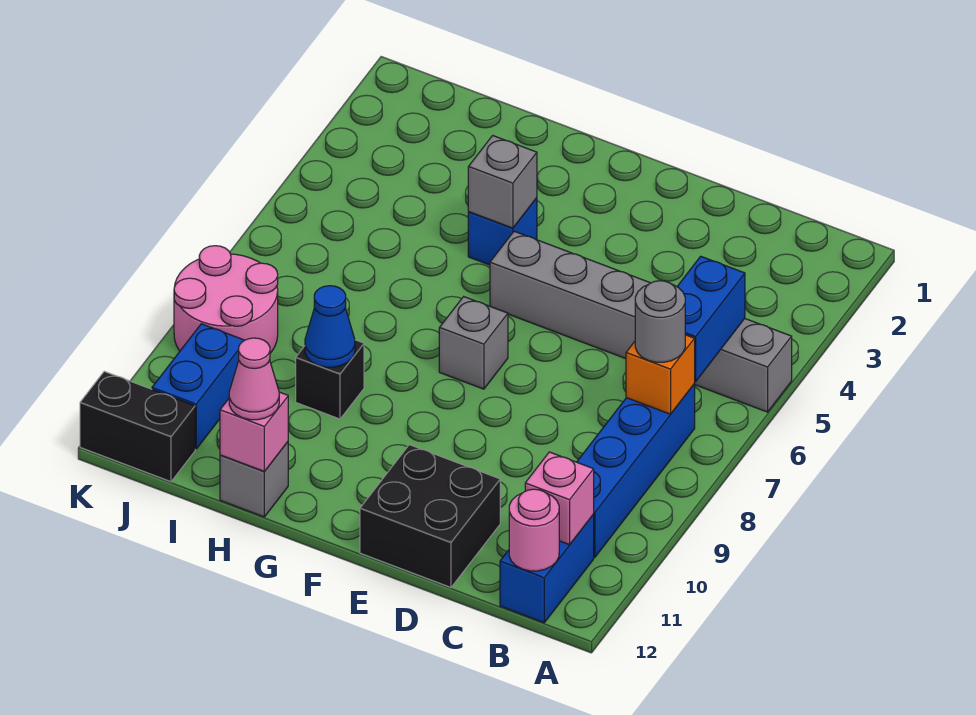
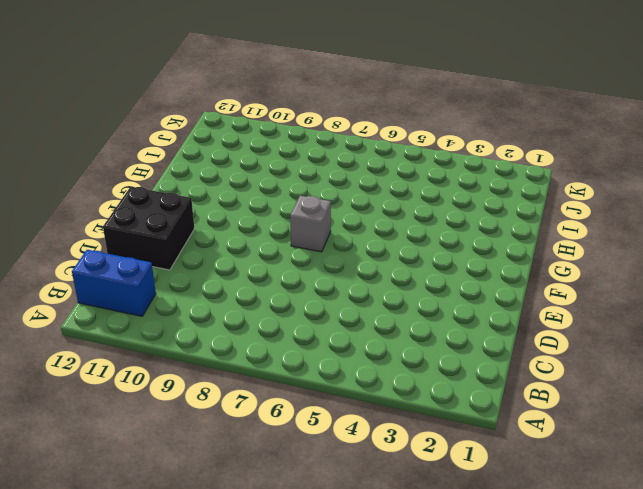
none -> grey 1x6 brick [490,231,792,412]
none -> blue 1x4 brick [577,384,695,558]
none -> blue 1x1 brick [468,198,537,265]

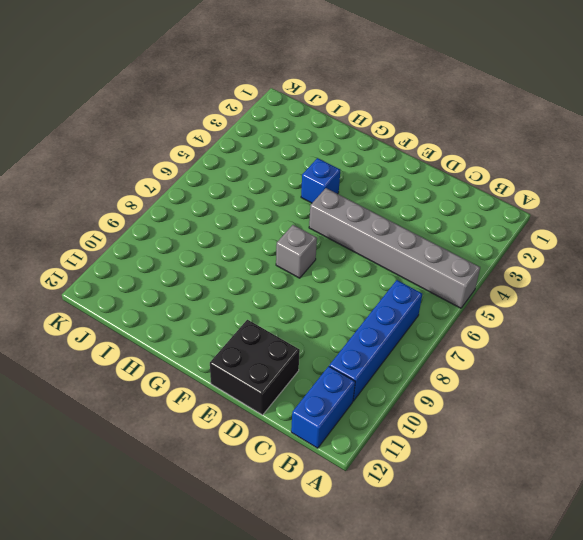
none -> black 1x1 brick [296,340,364,419]
none -> grey 1x1 brick [220,442,288,517]
none -> pink 2x2 round brick [174,246,278,353]

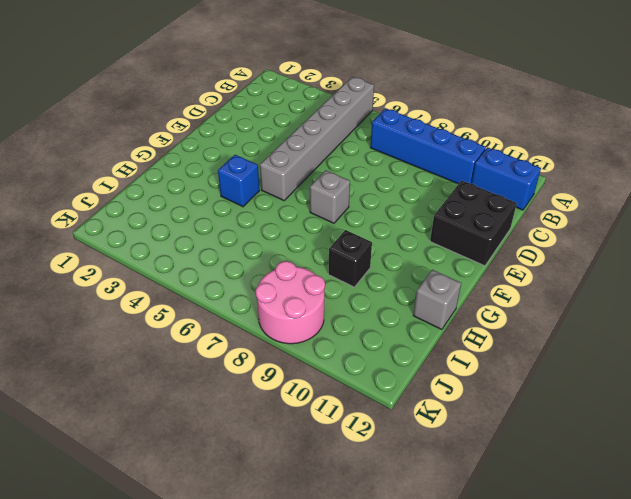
none -> blue 1x2 brick [152,324,244,449]
none -> black 1x2 brick [80,371,195,482]
none -> blue 1x2 brick [677,256,745,382]

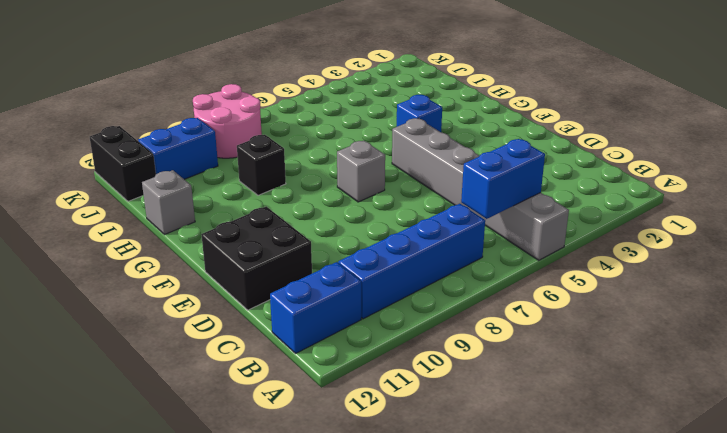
none -> orange 1x1 brick [626,335,695,414]
none -> pink 1x1 brick [525,452,594,545]
none -> pink 1x1 round brick [509,489,559,571]

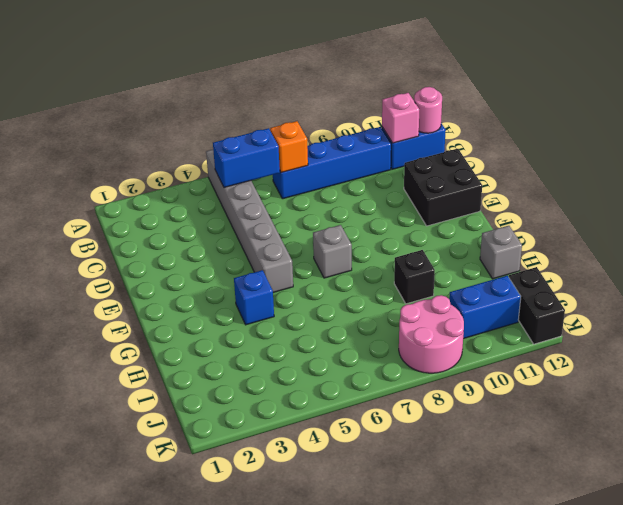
none -> grey 1x1 brick [468,136,537,228]
none -> blue 1x1 cone [305,286,355,367]
none -> pink 1x1 brick [220,392,288,471]

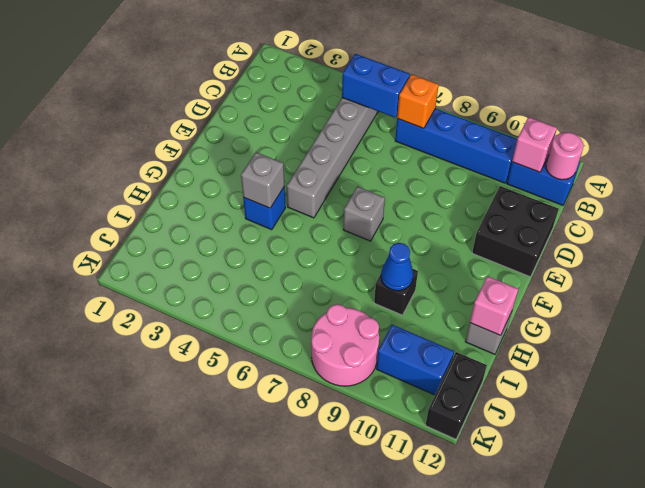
none -> grey 1x1 round brick [635,281,685,362]
none -> pink 1x1 cone [229,338,279,420]

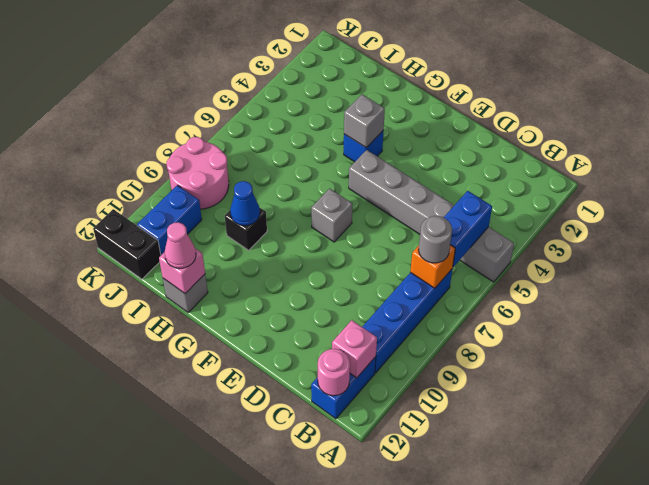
none -> black 2x2 brick [360,445,500,587]

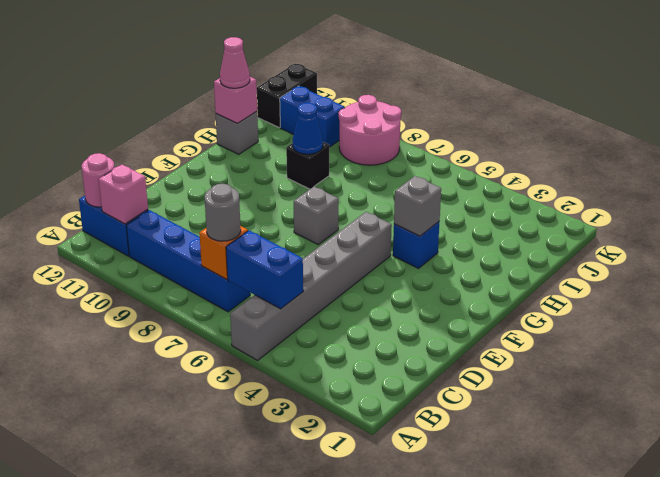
none -> black 2x2 brick [360,445,500,587]

